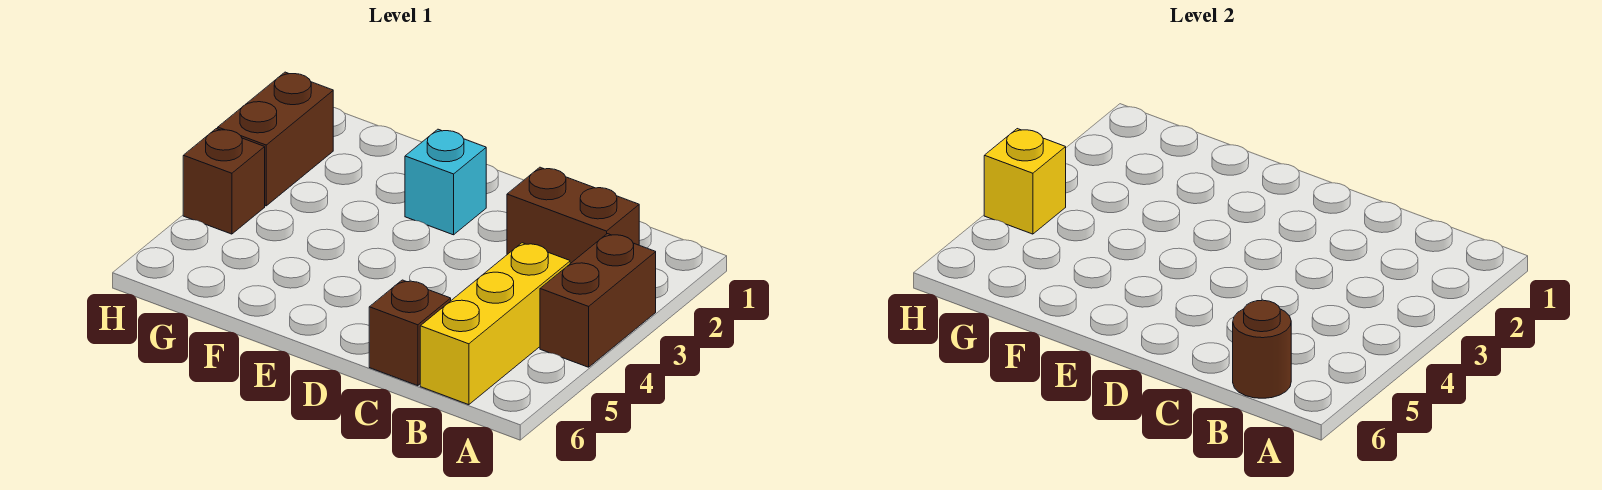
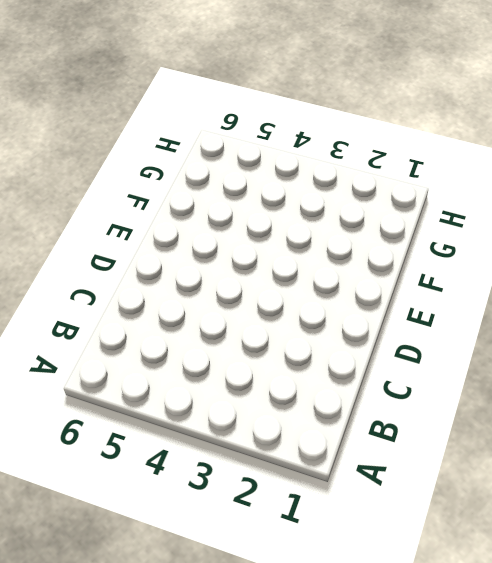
none -> brown 1x2 brick [540,234,656,367]
none -> brown 1x2 brick [507,167,639,264]

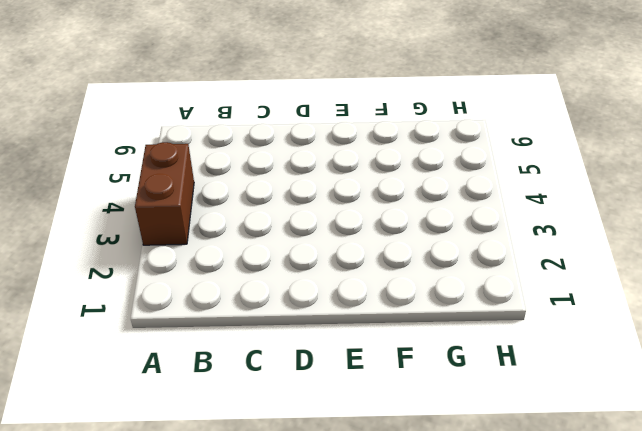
none -> brown 1x2 brick [507,167,639,264]
none -> yellow 1x3 brick [420,243,570,405]

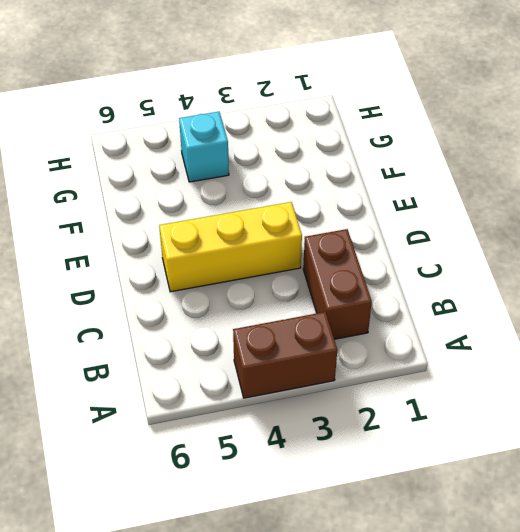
yellow 1x3 brick [159,202,302,292] -> yellow 1x3 brick moved to [420,243,570,405]
cyan 1x1 brick [179,112,229,182] -> cyan 1x1 brick moved to [405,129,486,235]
none -> brown 1x1 brick [369,280,451,386]
none -> brown 1x2 brick [218,72,333,206]

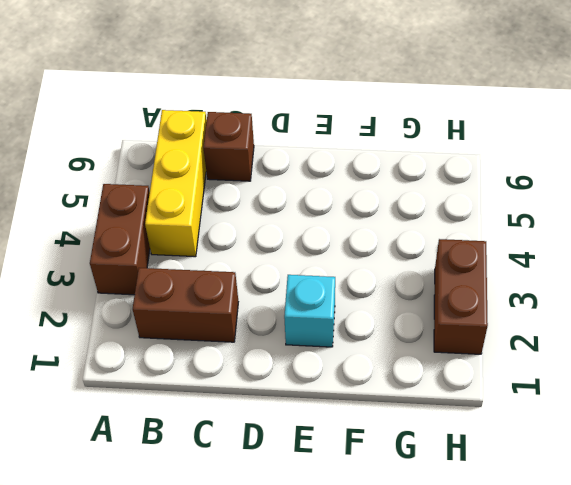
none -> brown 1x1 brick [183,129,265,234]
none -> brown 1x1 round brick [1233,300,1291,398]

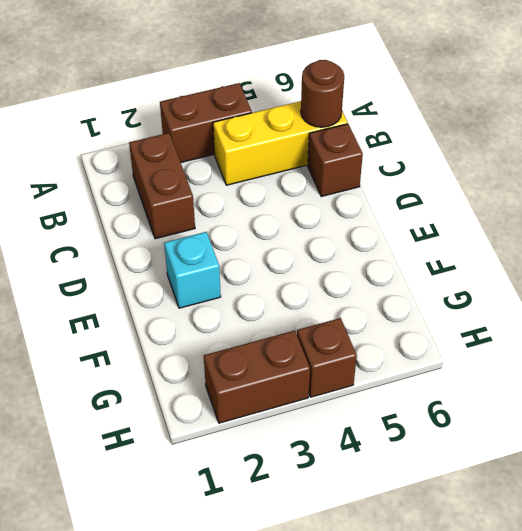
none -> yellow 1x1 brick [984,129,1066,234]

